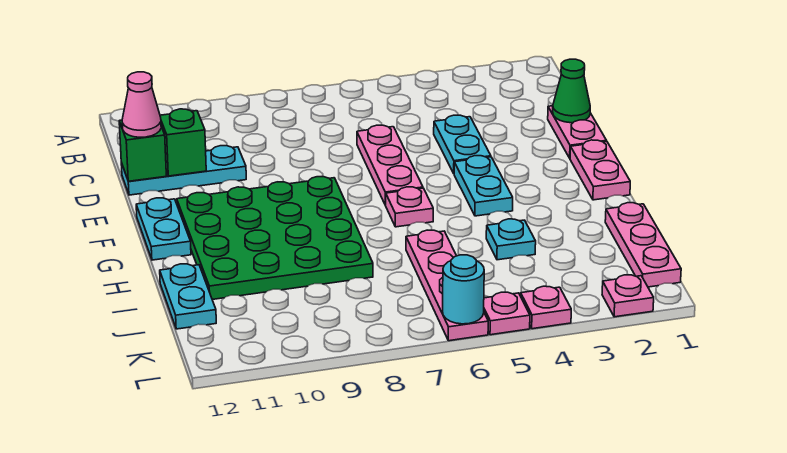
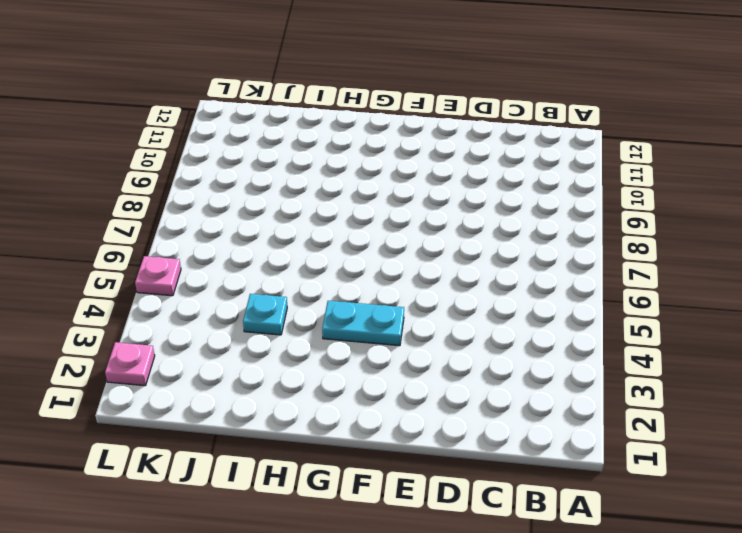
none -> pink 1x2 plate [548,106,607,158]
none -> cyan 1x2 plate [434,115,491,173]
none -> pink 1x3 plate [357,125,423,205]

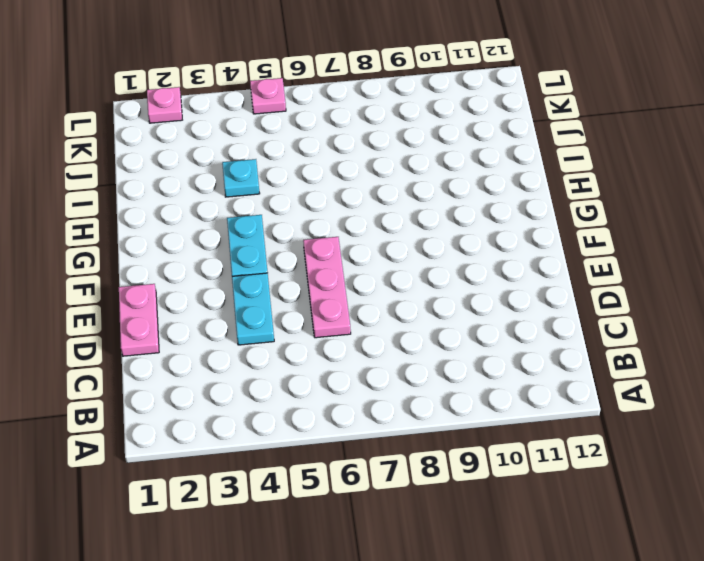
none -> cyan 1x3 plate [121,146,246,195]
none -> pink 1x2 plate [570,140,630,200]
none -> green 4x4 plate [177,177,373,300]

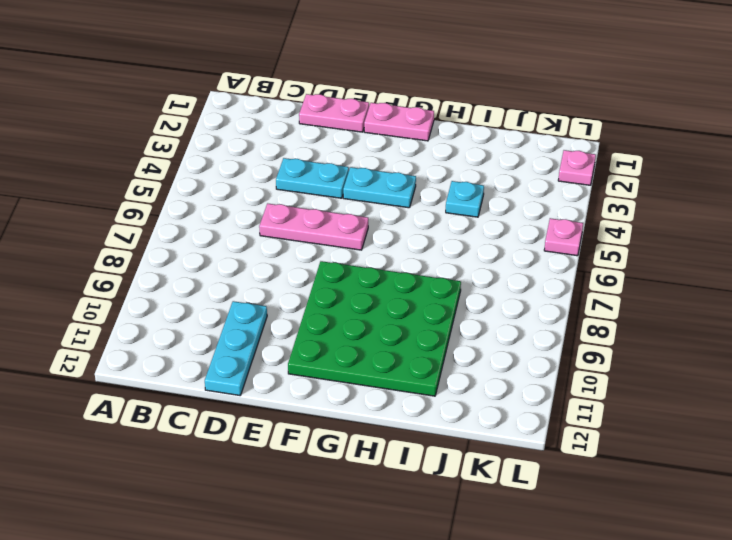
none -> cyan 1x2 plate [136,198,191,260]
none -> pink 1x1 plate [386,187,433,227]
none -> pink 1x3 plate [605,203,681,287]

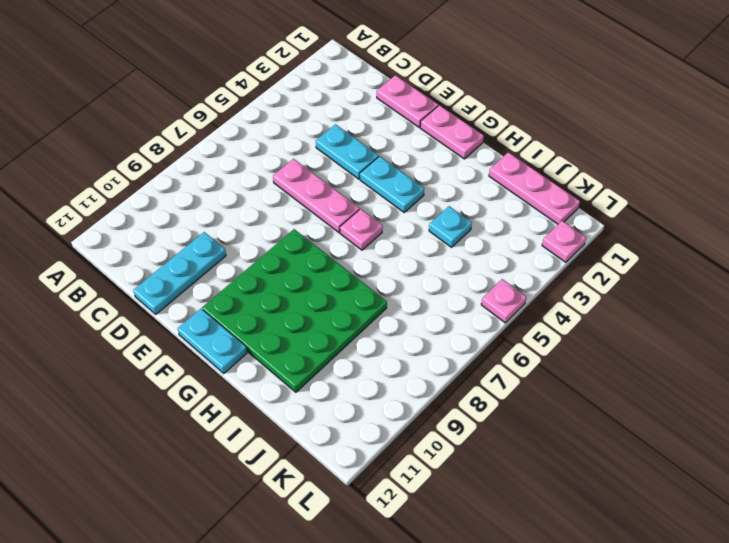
none -> pink 1x4 plate [406,230,488,341]
none -> cyan 1x2 plate [160,264,216,329]
none -> pink 1x1 plate [521,286,571,329]

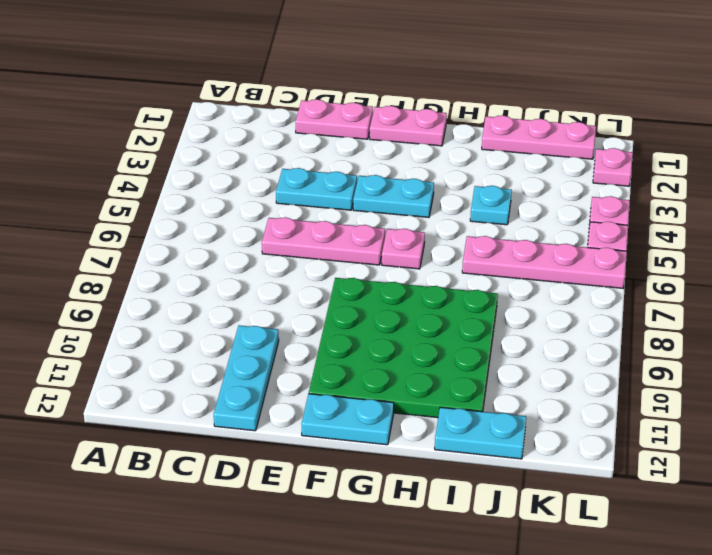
none -> green 1x1 cone [553,59,590,123]
none -> green 1x1 brick [160,109,206,176]
none -> green 1x1 brick [119,120,166,181]

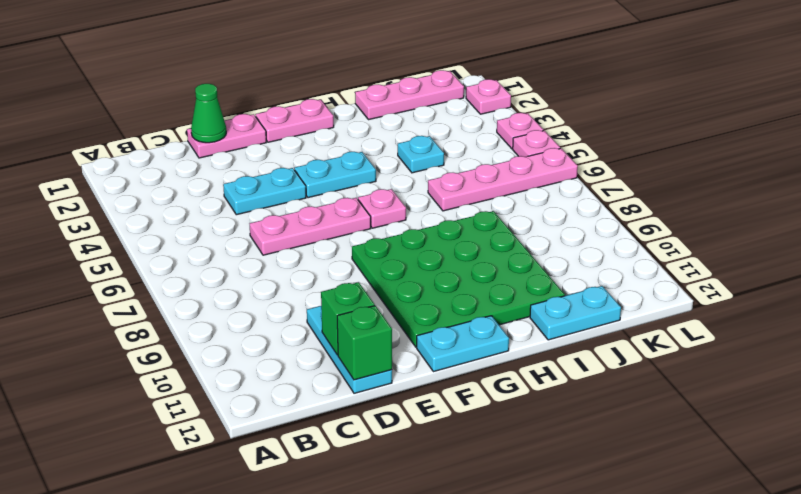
none -> cyan 1x1 round brick [443,255,484,324]
none -> pink 1x1 cone [122,72,161,137]

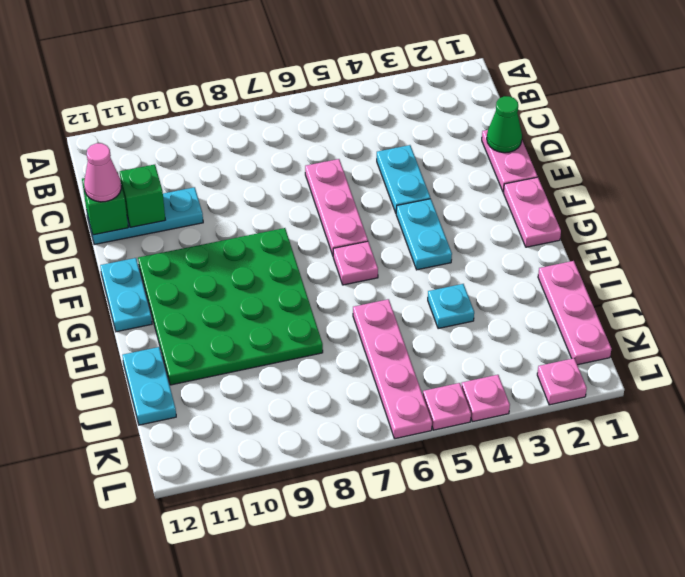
none -> cyan 1x1 round brick [443,255,484,324]

